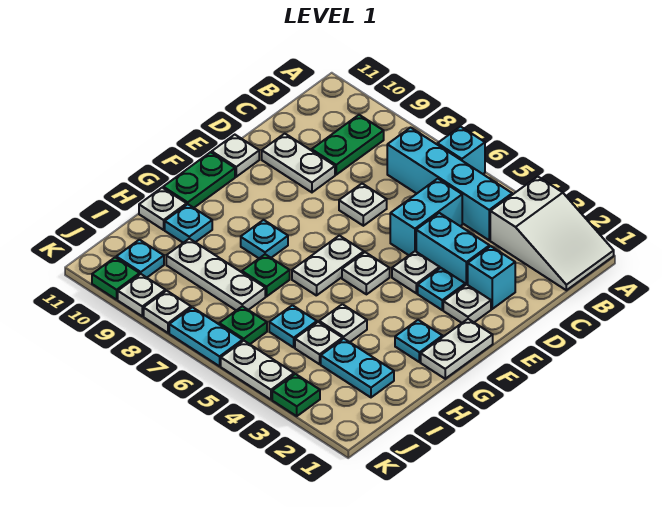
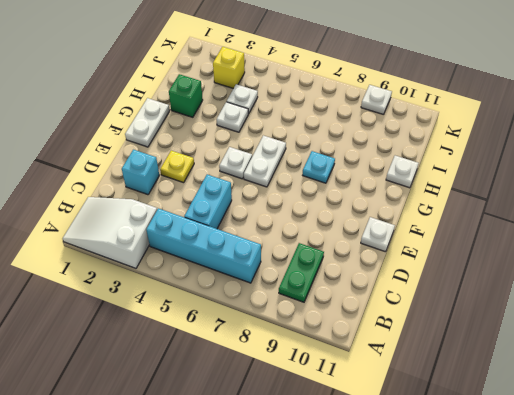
yellow 1x1 plate [160,151,194,183] -> cyan 1x1 plate [418,268,465,310]
green 1x1 brick [169,74,203,117] -> none
yellow 1x1 brick [213,47,245,88] -> none
none -> cyan 1x1 brick [437,127,485,174]
none -> cyan 1x2 brick [416,213,490,285]
none -> white 1x1 plate [339,184,387,226]
none -> white 1x2 plate [262,134,335,192]

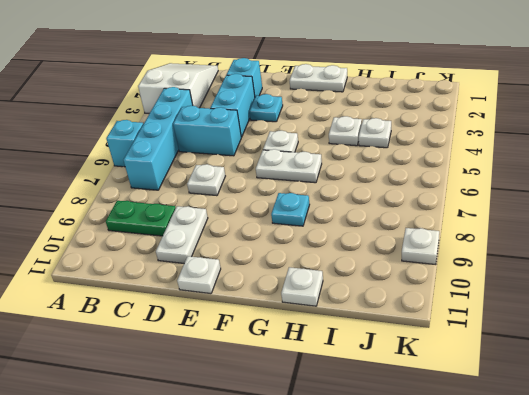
none -> white 1x1 plate [443,284,491,323]
none -> white 1x1 plate [392,251,440,293]
none -> green 1x2 plate [163,152,235,208]
none -> cyan 1x1 plate [395,320,443,362]

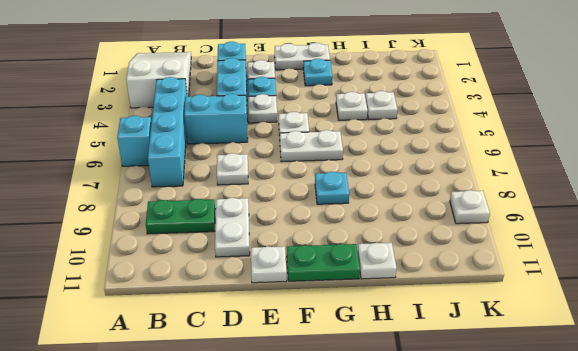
none -> green 1x1 plate [242,254,290,297]
none -> cyan 1x1 plate [165,204,212,243]
none -> cyan 1x2 plate [321,339,394,397]
none -> cyan 1x1 plate [269,305,317,347]

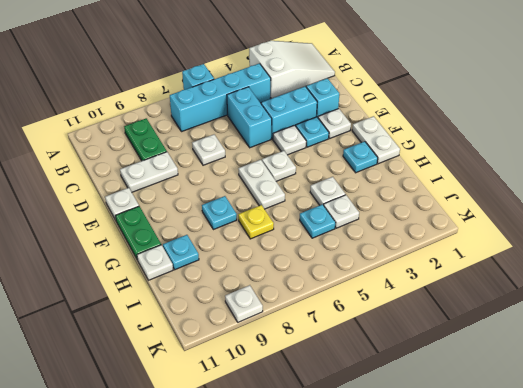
yellow 1x1 plate [238,205,274,239] -> green 1x1 plate [242,254,290,297]
none -> cyan 1x2 plate [321,339,394,397]
none -> white 1x3 plate [166,239,265,310]
none -> green 1x1 plate [219,306,267,344]
none -> cyan 1x1 plate [116,240,164,277]

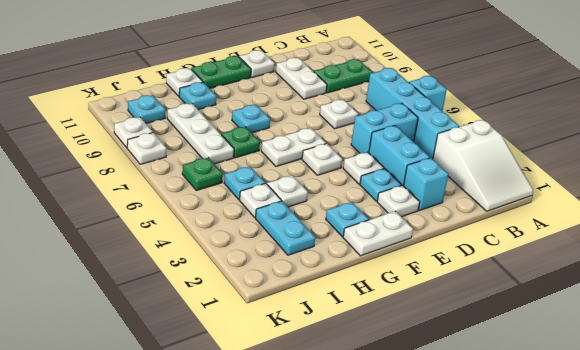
none -> green 1x1 plate [272,374,320,416]
none -> white 1x2 plate [221,341,294,400]
none -> cyan 1x2 plate [169,307,243,366]
none -> green 1x1 plate [92,257,140,300]

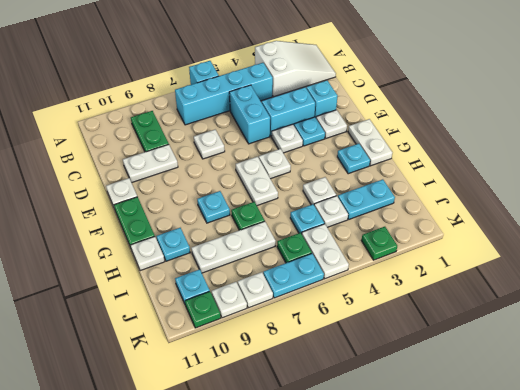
white 1x2 plate [302,224,349,279] -> white 1x2 plate turned to [221,341,294,400]

